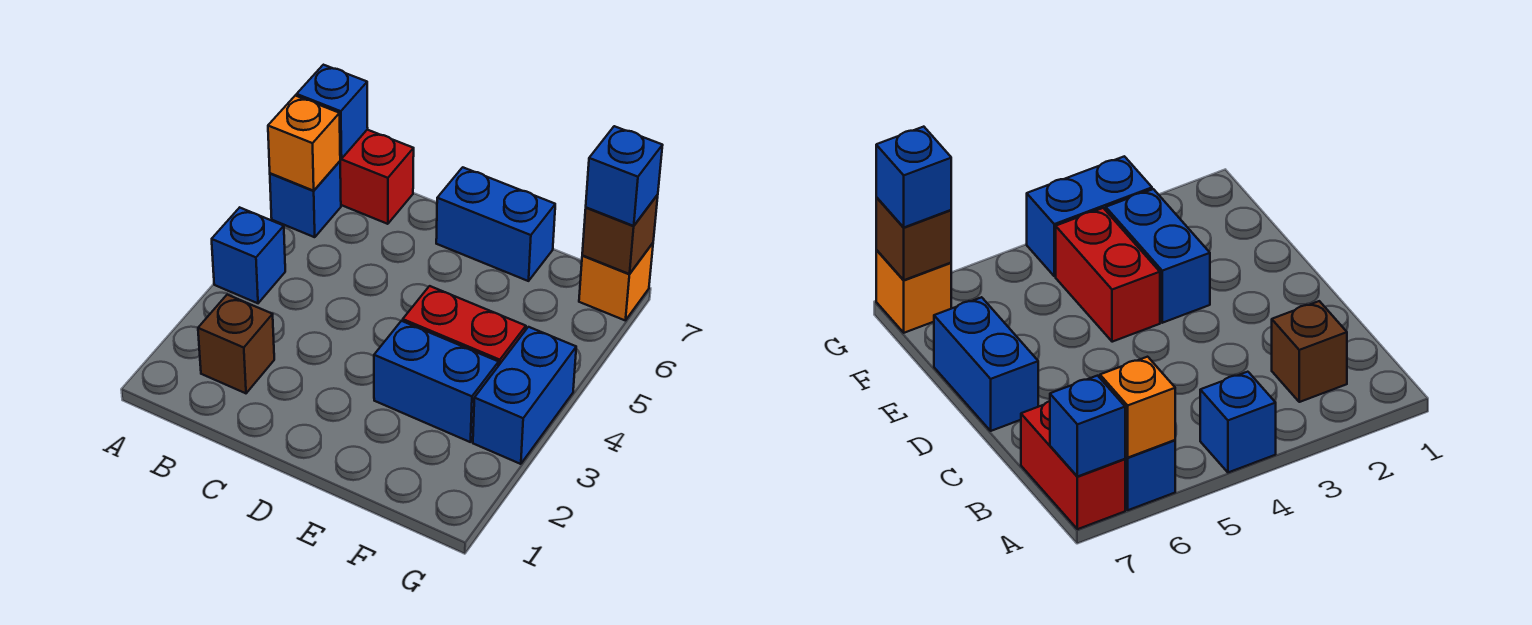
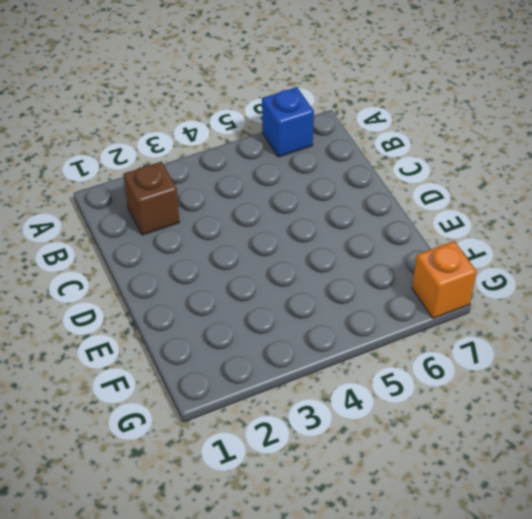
none -> blue 1x1 brick [212,208,285,303]
none -> red 1x2 brick [340,130,414,224]
none -> blue 1x2 brick [436,167,555,281]

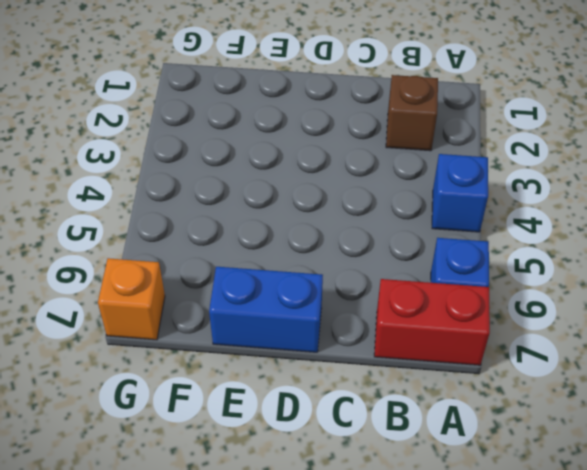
none -> blue 1x2 brick [374,321,499,442]
none -> red 1x2 brick [403,286,526,366]
none -> blue 1x2 brick [473,327,576,464]

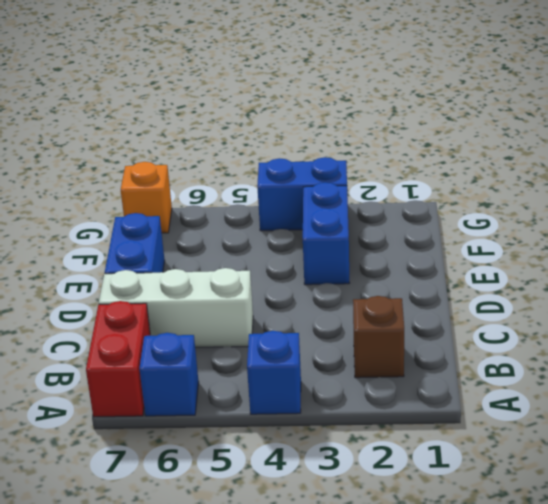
white 1x3 brick [99,268,253,348] -> none
none -> red 1x2 brick [403,286,526,366]
none -> orange 1x1 brick [268,96,340,191]
none -> blue 1x1 brick [297,65,368,159]

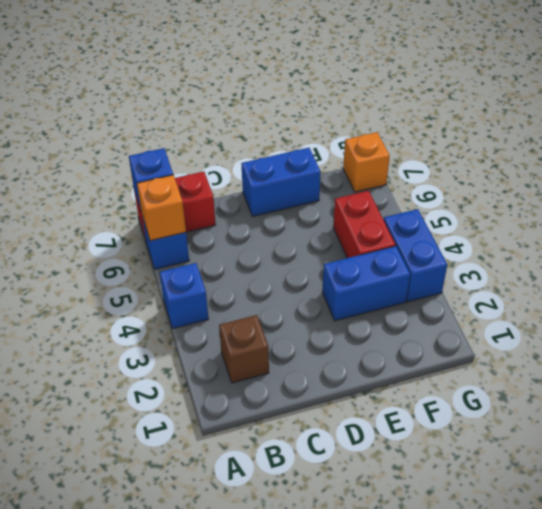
red 1x2 brick [333,191,396,258] -> red 1x2 brick turned to [403,286,526,366]
none -> brown 1x1 brick [582,195,658,274]
none -> blue 1x1 brick [586,126,663,226]

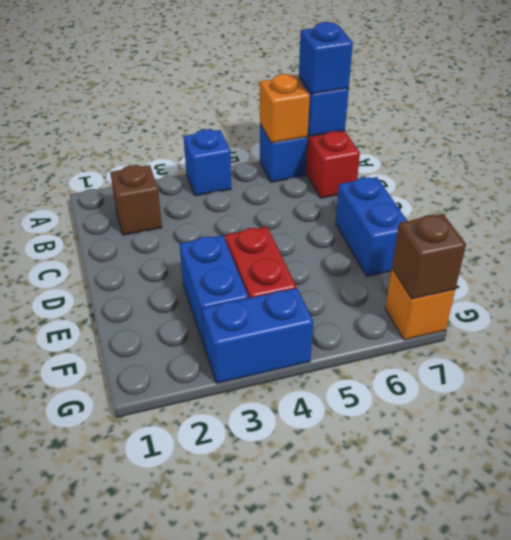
blue 1x1 brick [299,22,353,94] -> blue 1x1 brick moved to [586,126,663,226]

